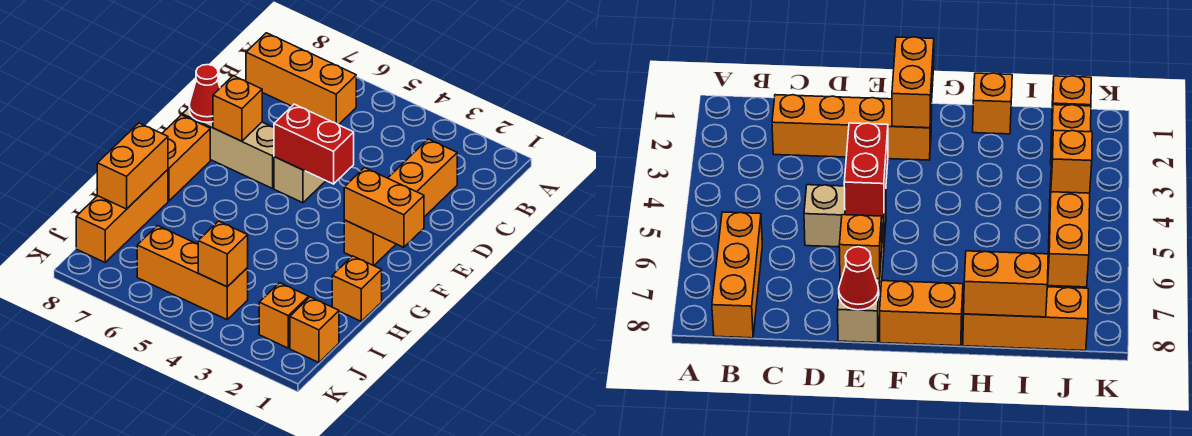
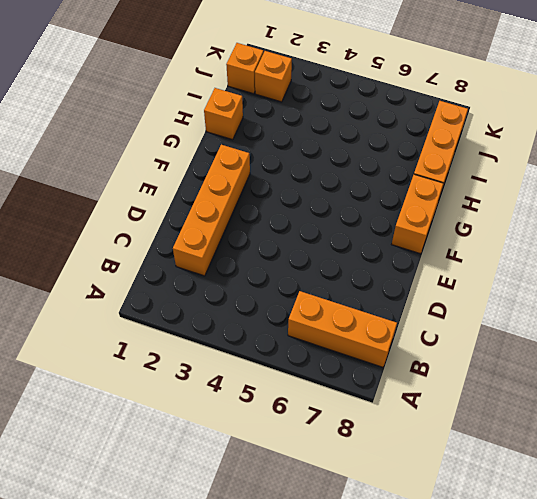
none -> tan 1x2 brick [274,157,326,203]
none -> tan 1x3 brick [182,108,274,189]
none -> orange 1x3 brick [137,226,248,319]

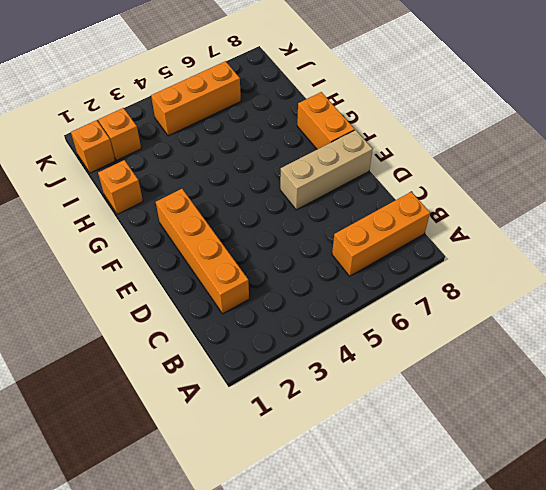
none -> tan 1x2 brick [274,157,326,203]
none -> orange 1x3 brick [76,170,168,262]
none -> red 1x2 brick [274,104,354,184]

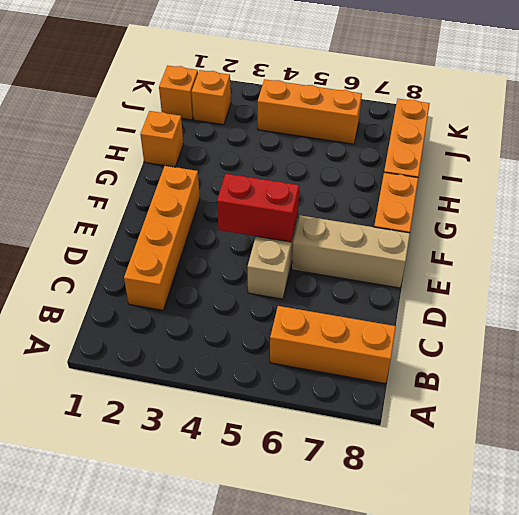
none -> orange 1x1 brick [213,76,262,141]
none -> red 1x1 cone [189,65,220,122]
none -> orange 1x2 brick [344,168,424,247]

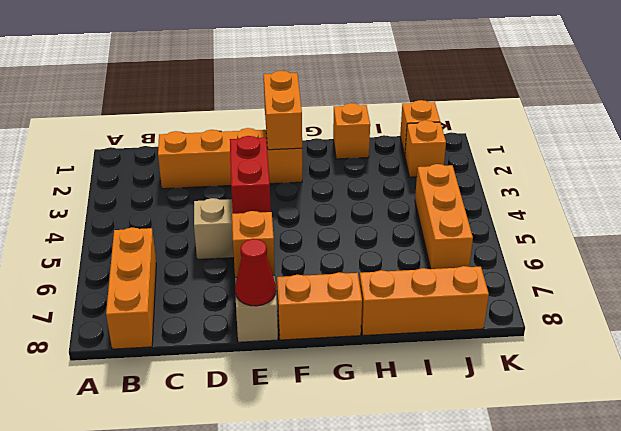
none -> orange 1x2 brick [97,123,168,209]
none -> orange 1x1 brick [198,221,248,287]

